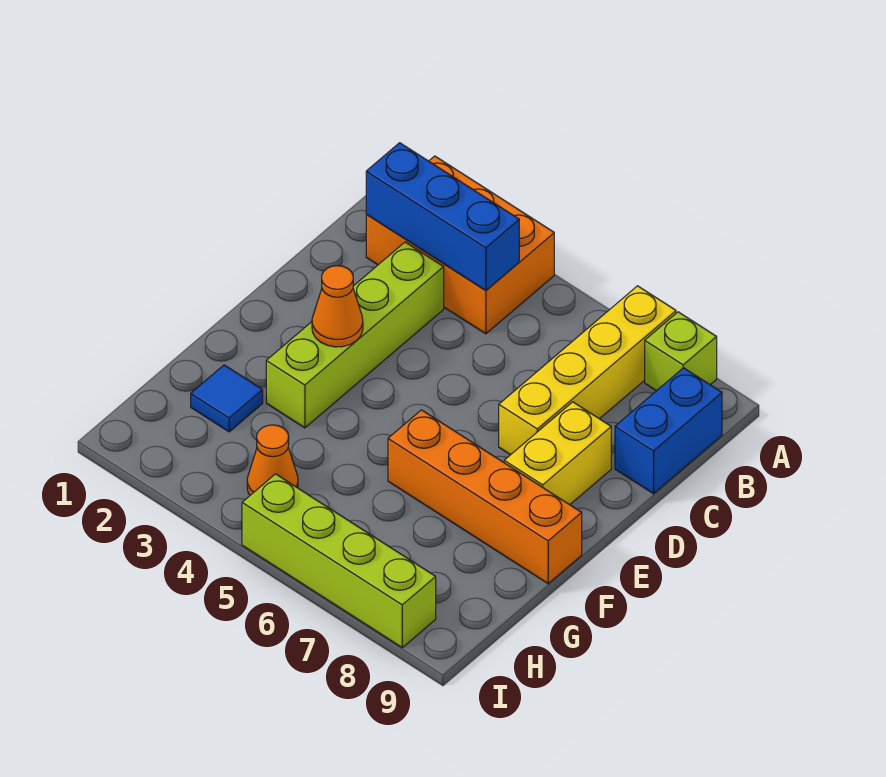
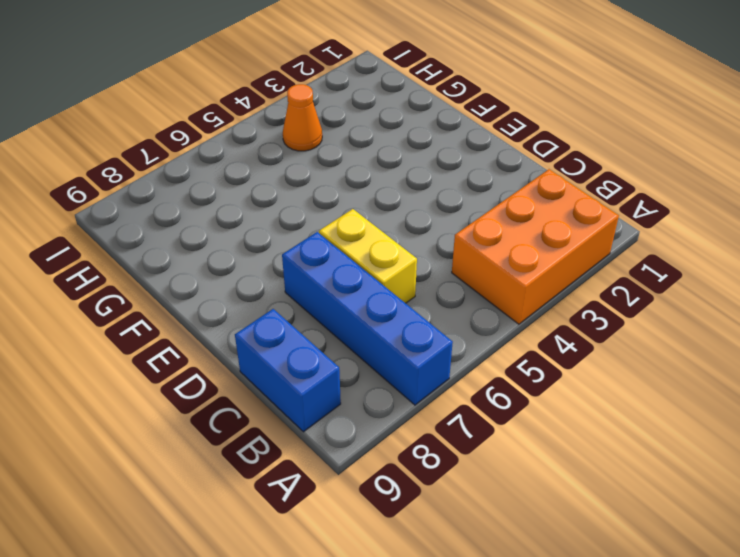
blue 1x4 brick [282,232,453,405] -> yellow 1x4 brick [499,286,676,455]
yellow 1x2 brick [319,209,417,303] -> yellow 1x2 brick moved to [504,402,611,505]
none -> lime 1x1 brick [645,312,717,391]
none -> lime 1x4 brick [266,242,444,428]
none -> orange 1x4 brick [388,410,582,584]

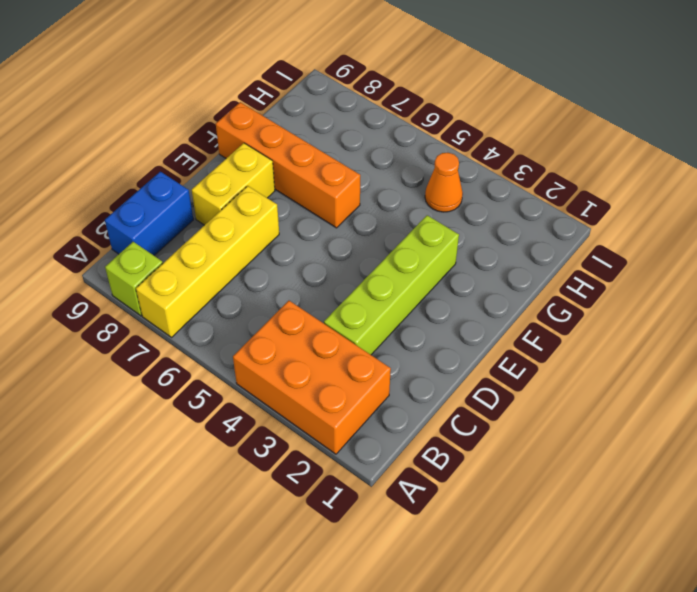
none -> blue 1x1 tile [191,365,263,432]
none -> lime 1x4 brick [242,474,436,648]
none -> blue 1x3 brick [366,143,519,290]

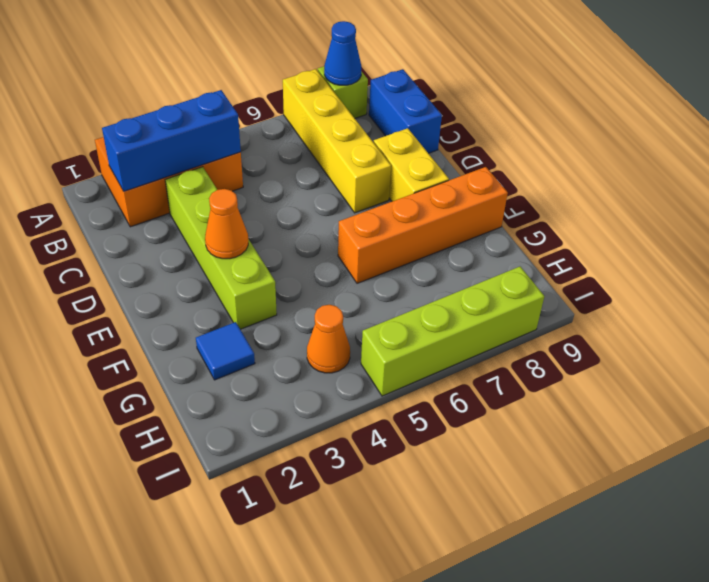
blue 1x1 cone [324,21,361,85] -> none

